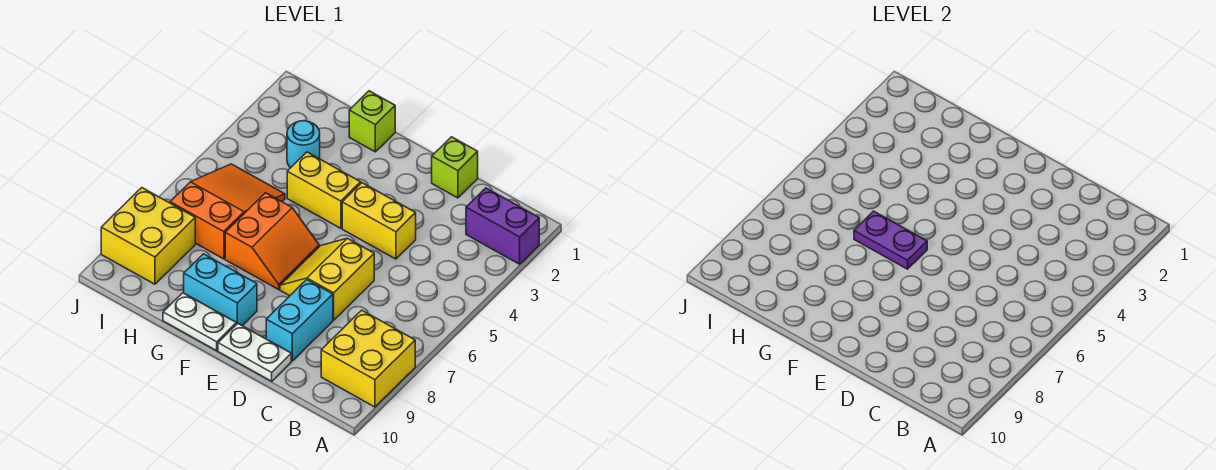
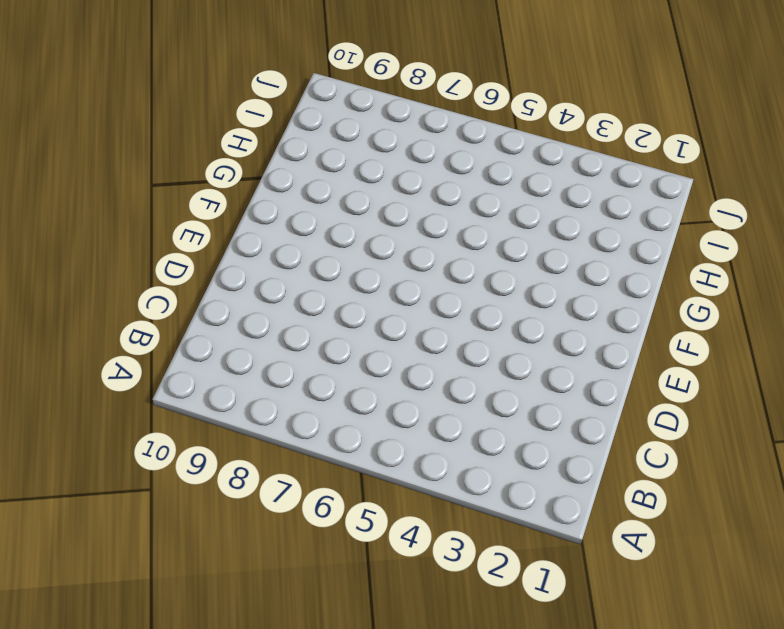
none -> purple 1x2 brick [466,188,539,264]
none -> yellow 2x2 brick [321,310,415,407]
none -> lime 1x1 brick [432,137,478,198]

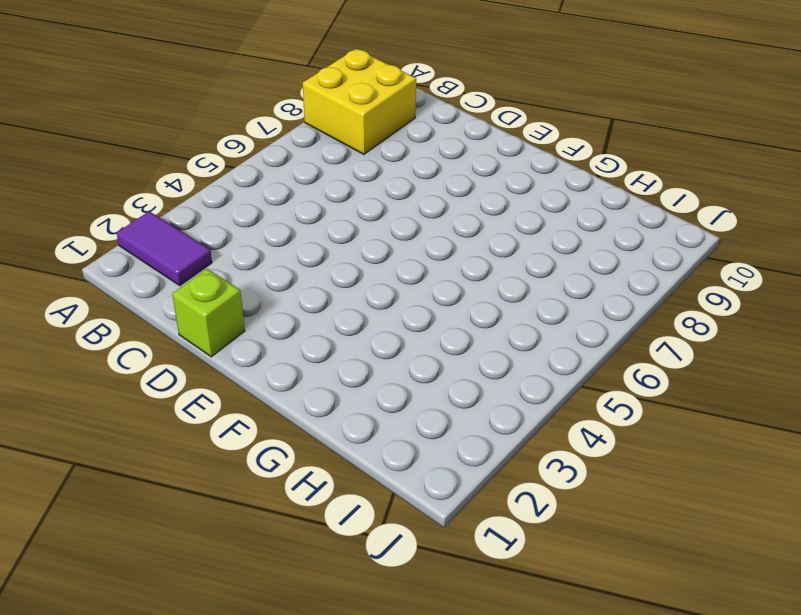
purple 1x2 tile [117,211,212,286] -> purple 1x2 brick [466,188,539,264]
none -> yellow 1x2 brick [342,183,416,259]
none -> yellow 2x2 slope [280,238,374,320]
none -> cyan 1x2 brick [266,280,333,361]

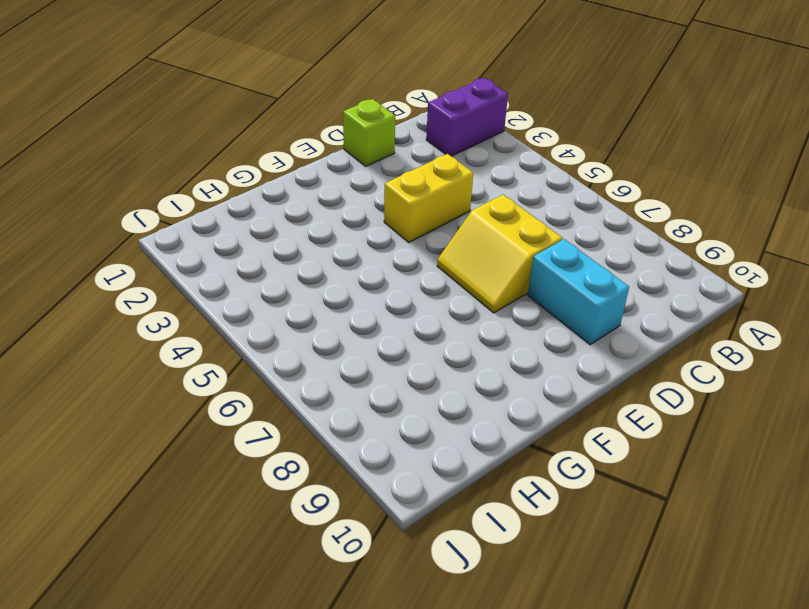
none -> yellow 2x2 brick [321,310,415,407]
none -> white 1x2 plate [218,324,291,381]
none -> yellow 1x2 brick [287,152,361,228]

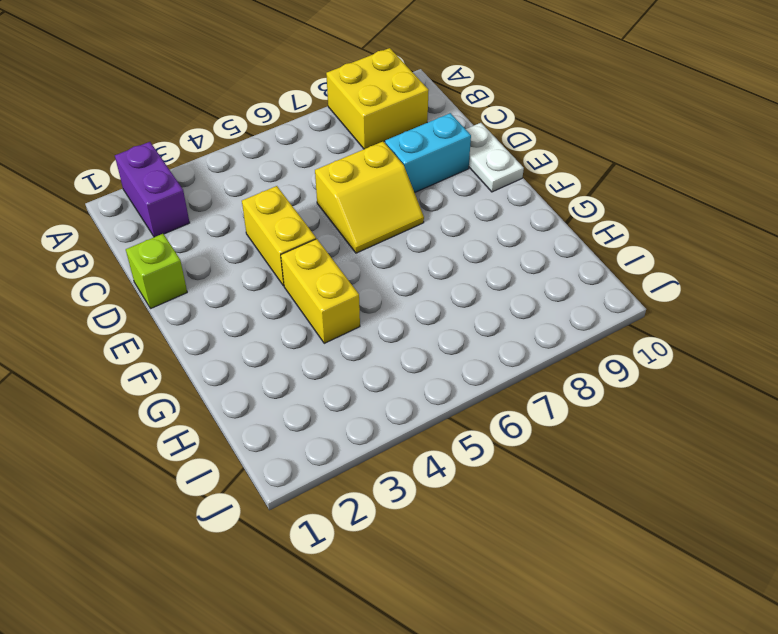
none -> orange 2x2 slope [225,193,319,290]
none -> cyan 1x2 brick [184,254,257,326]
none -> white 1x2 plate [163,293,236,351]

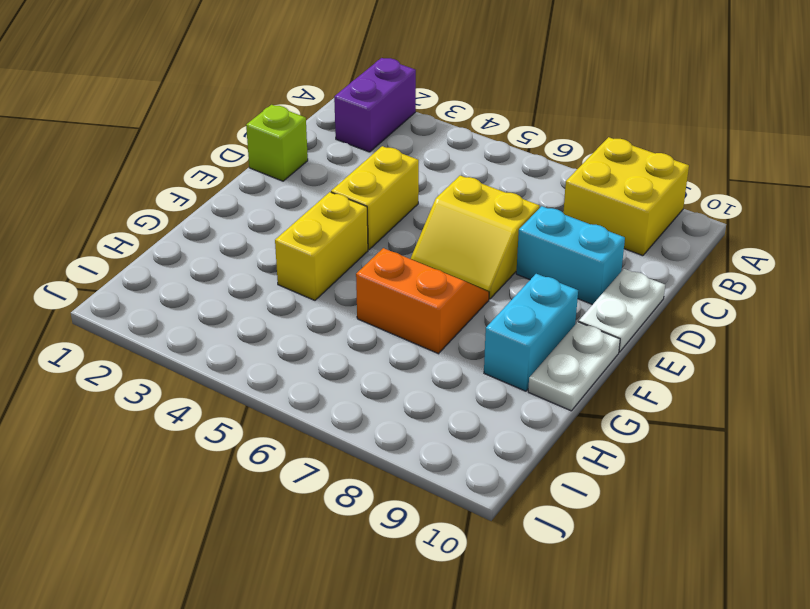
none -> lime 1x1 brick [349,91,395,152]
none -> cyan 1x1 round brick [287,121,320,168]
none -> orange 2x3 slope [170,164,285,259]

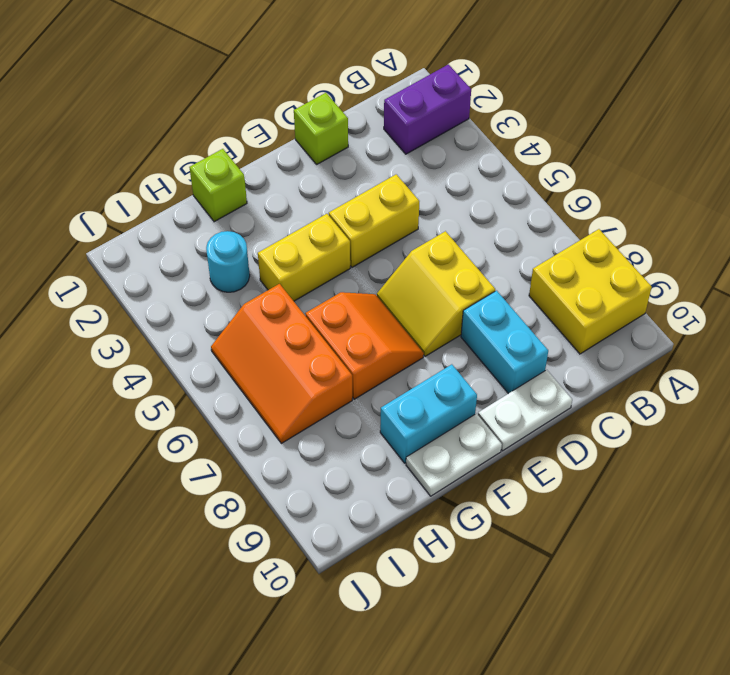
orange 2x3 slope [211,284,352,443] -> orange 2x3 slope turned to [170,164,285,259]
none -> yellow 2x2 brick [101,188,195,284]
none -> purple 1x2 plate [854,211,927,269]

